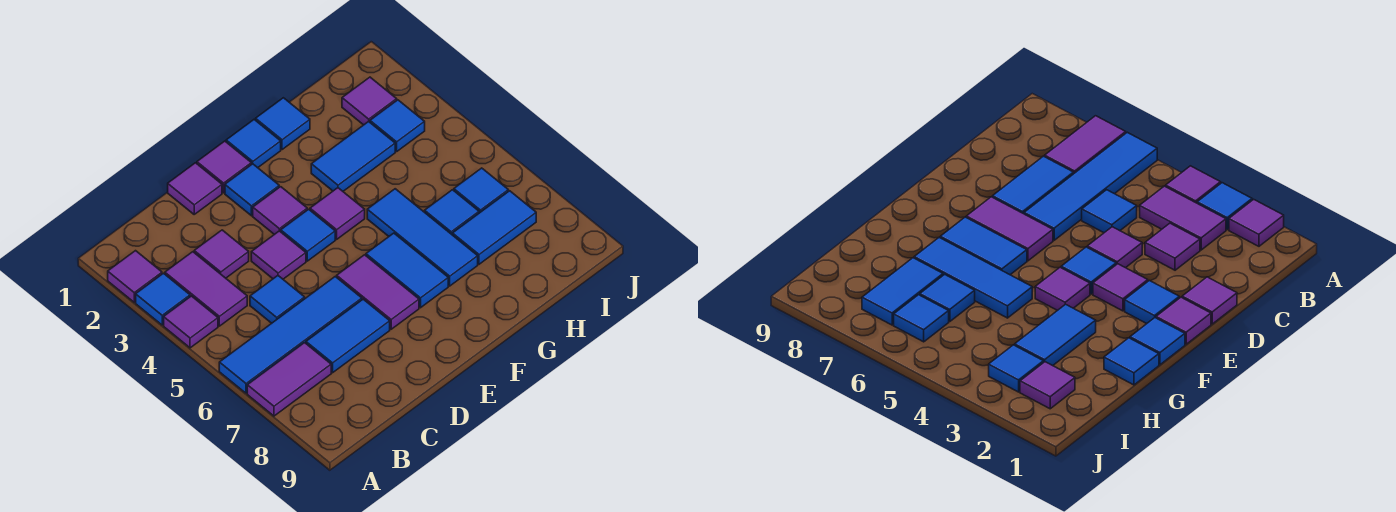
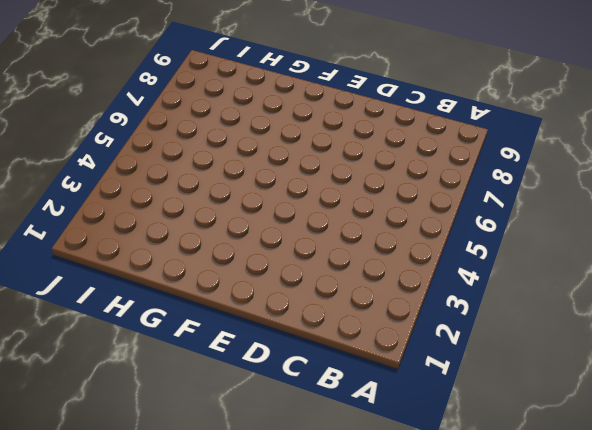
none -> purple 1x1 tile [108,251,162,302]
none -> blue 1x1 tile [136,273,190,325]
none -> purple 1x1 tile [164,296,218,348]

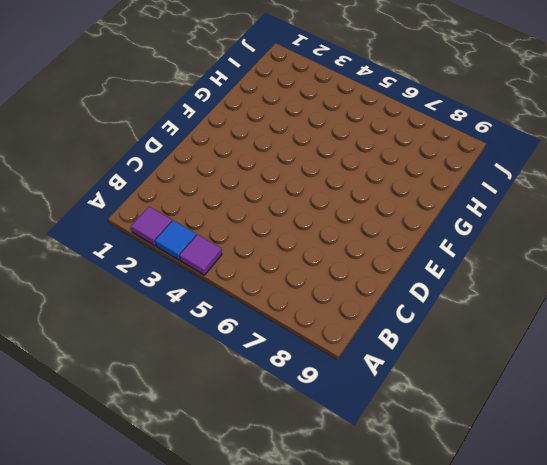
none -> blue 1x4 tile [219,277,362,393]
none -> purple 1x2 tile [247,343,331,416]
none -> purple 1x2 tile [165,252,247,326]

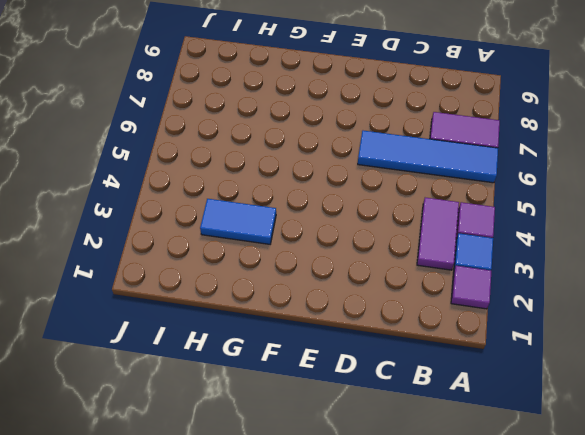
none -> purple 1x1 tile [194,230,249,278]
none -> blue 1x1 tile [250,276,305,323]
none -> blue 1x2 tile [306,299,390,373]

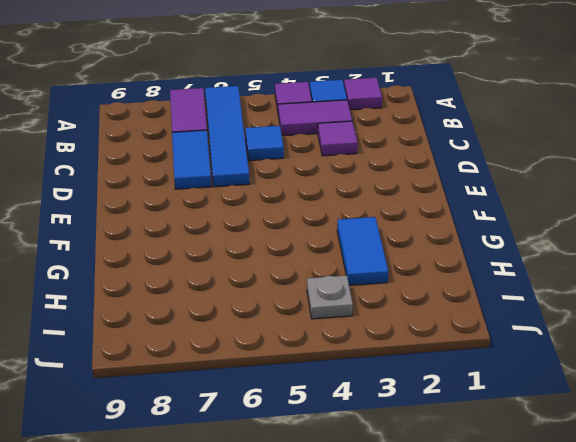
grey 1x1 plate [307,276,353,319] -> none
none -> purple 1x1 tile [168,163,222,214]
none -> purple 1x1 tile [251,231,306,279]
none -> purple 1x1 tile [197,141,251,193]

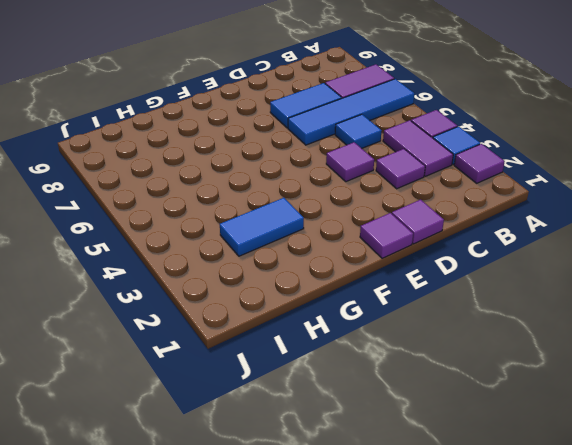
none -> blue 1x1 tile [225,164,279,216]
none -> purple 1x1 tile [253,187,307,234]
none -> blue 1x1 tile [281,209,335,261]

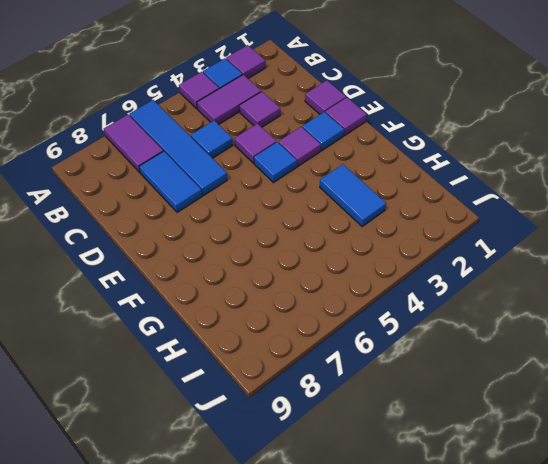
none -> purple 1x2 tile [337,255,419,329]
none -> blue 1x1 tile [226,120,281,168]
none -> purple 1x1 tile [310,188,365,239]

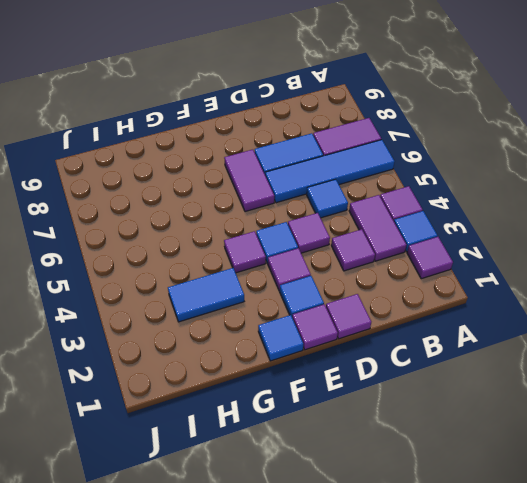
none -> blue 1x2 tile [366,233,448,308]
none -> blue 1x1 tile [256,98,310,150]
none -> blue 1x3 tile [367,189,478,286]

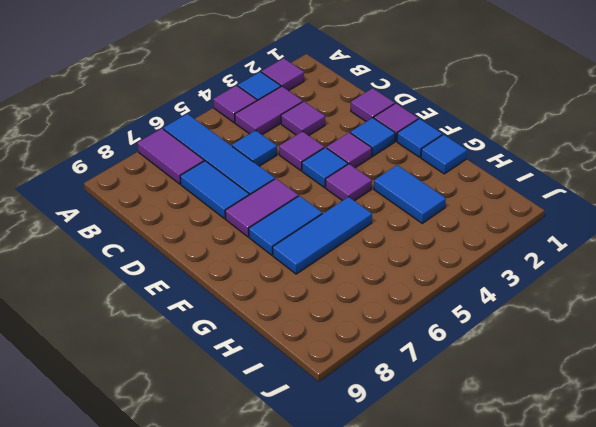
none -> blue 1x1 tile [425,190,479,235]
none -> blue 1x2 tile [453,191,536,264]
none -> purple 1x1 tile [342,77,397,125]

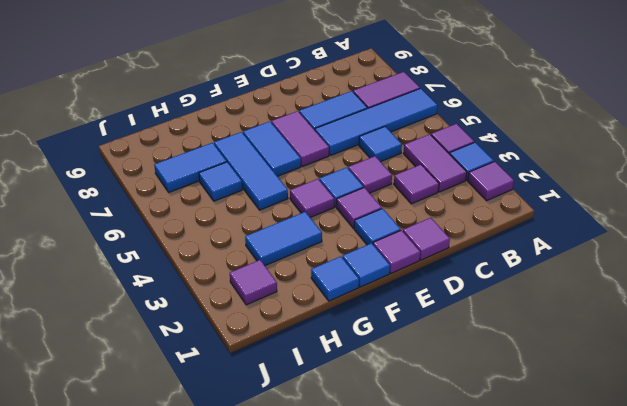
none -> blue 1x1 tile [370,100,425,152]
none -> blue 1x1 tile [454,168,508,213]

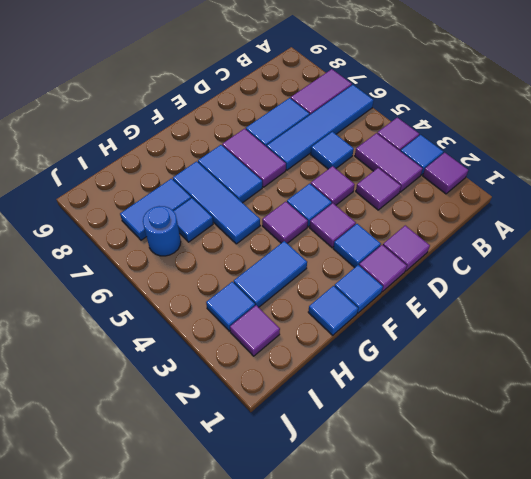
blue 1x1 round brick [143,206,181,256] -> blue 1x1 tile [454,168,508,213]

